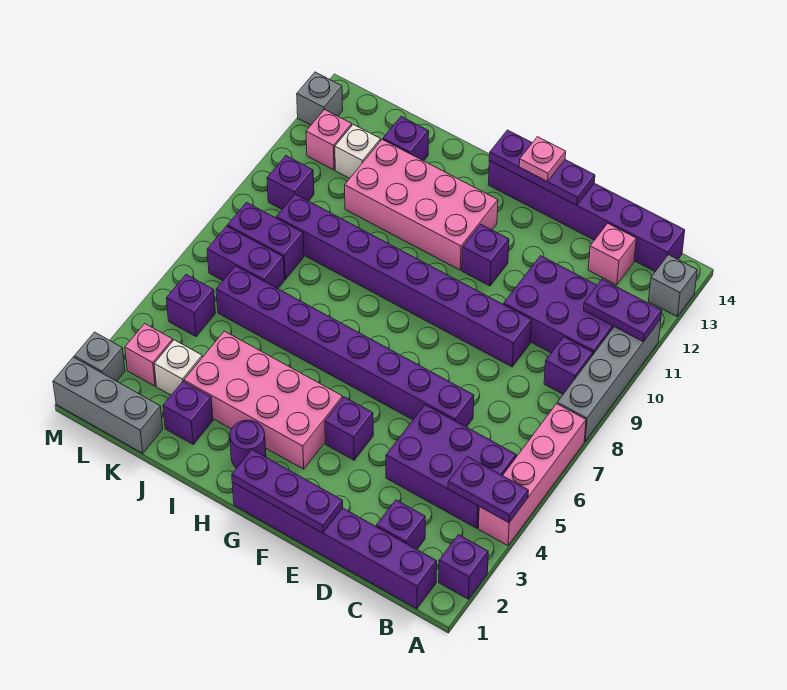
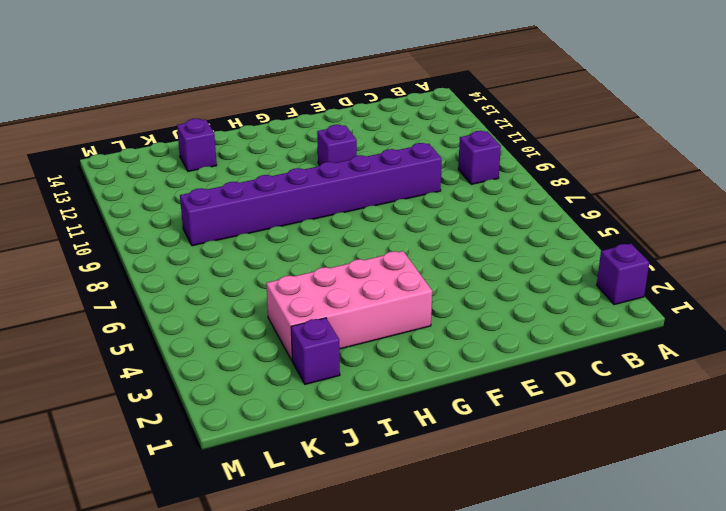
none -> pink 1x4 brick [478,404,586,546]
none -> grey 1x4 brick [557,319,661,441]
none -> grey 1x1 brick [649,255,697,316]
none -> purple 1x6 brick [232,482,437,609]

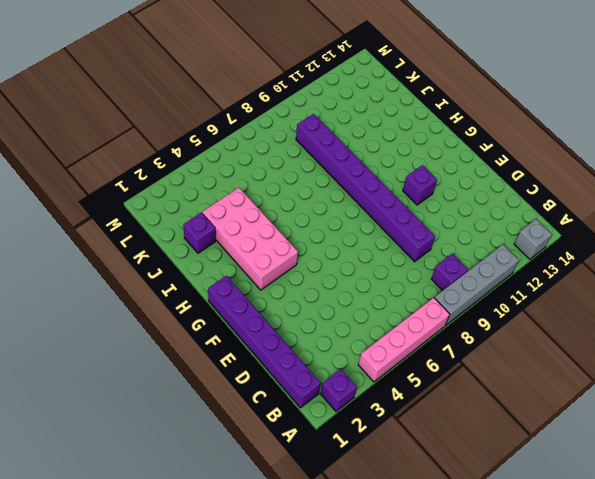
none -> purple 2x3 brick [386,405,516,528]
none -> purple 2x3 brick [504,256,614,354]
none -> purple 1x6 brick [488,161,685,272]
none -> purple 1x1 brick [376,500,425,549]

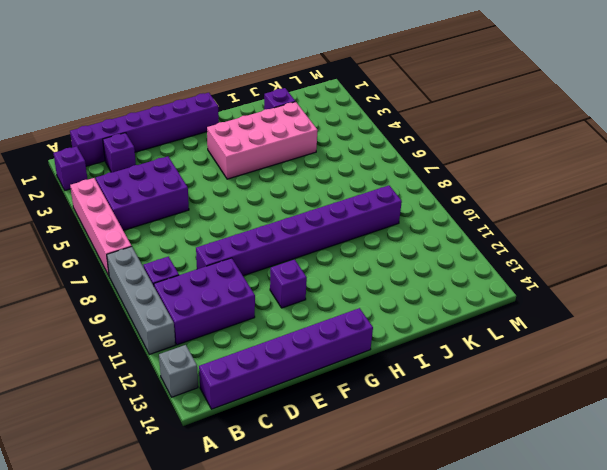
none -> pink 1x1 brick [588,223,636,285]
none -> purple 1x8 brick [216,266,474,427]
none -> purple 1x1 brick [325,397,373,460]
none -> pink 2x4 brick [345,140,498,270]

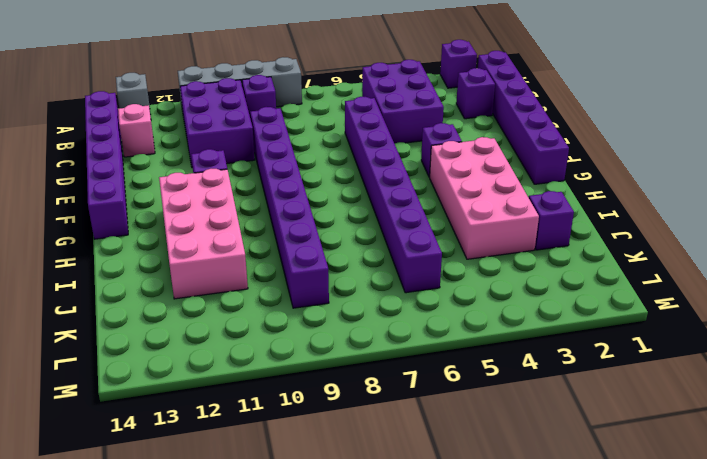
none -> pink 1x4 brick [478,404,586,546]
none -> purple 1x1 round brick [230,420,266,468]
none -> purple 1x1 brick [383,117,429,161]
none -> grey 1x3 brick [53,357,163,453]

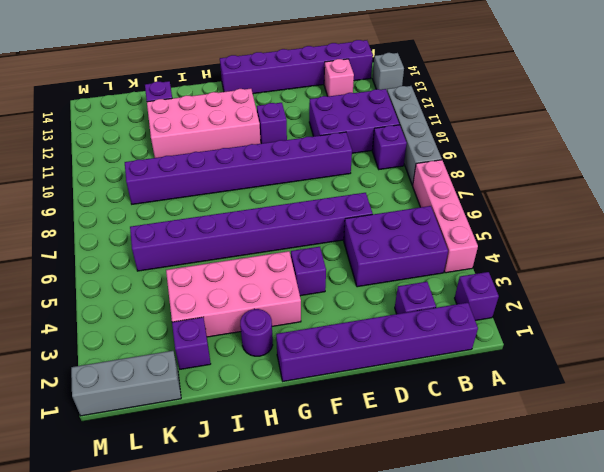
none -> white 1x1 brick [154,340,202,395]
none -> purple 1x2 brick [207,226,284,289]
none -> purple 1x2 brick [227,203,304,279]
none -> white 1x1 brick [335,124,381,178]

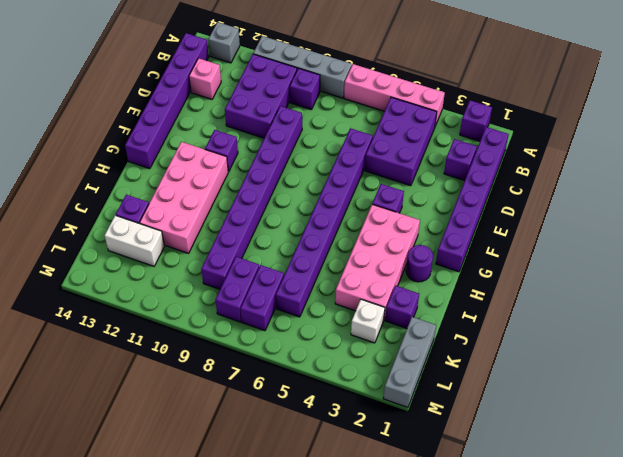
white 1x2 brick [105,215,164,266] -> white 1x1 brick [335,124,381,178]
none -> pink 1x1 brick [125,324,173,386]
none -> purple 1x1 brick [166,275,215,336]
none -> purple 1x1 brick [267,156,314,209]
none -> pink 1x1 brick [306,110,352,170]

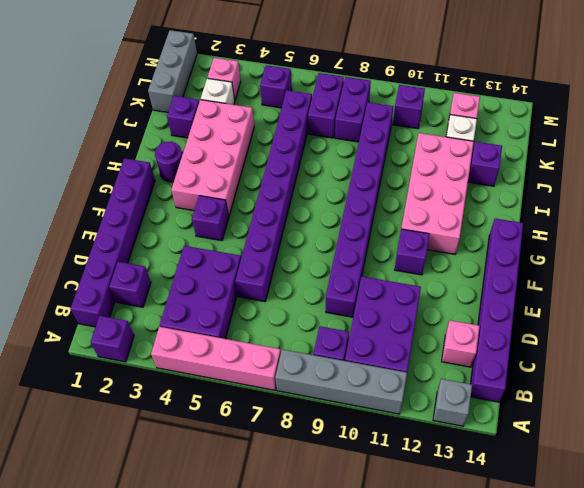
none -> grey 1x1 brick [74,332,125,381]
none -> grey 1x1 brick [297,72,343,125]
none -> purple 1x2 plate [448,456,529,523]
none -> purple 1x2 plate [583,279,662,342]

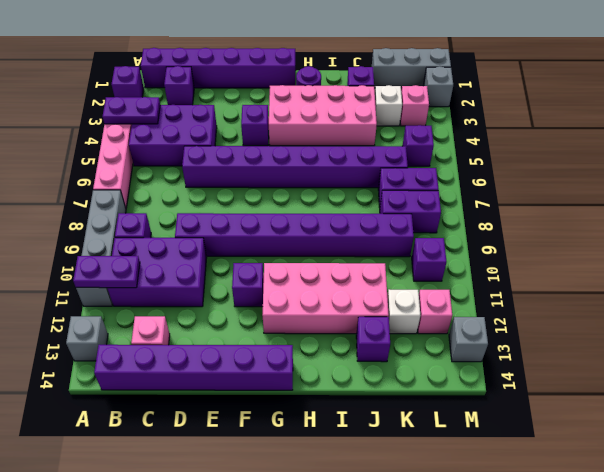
none -> purple 1x3 plate [232,450,343,533]
none -> purple 1x3 plate [489,130,595,205]
none -> pink 1x1 plate [519,137,566,181]

